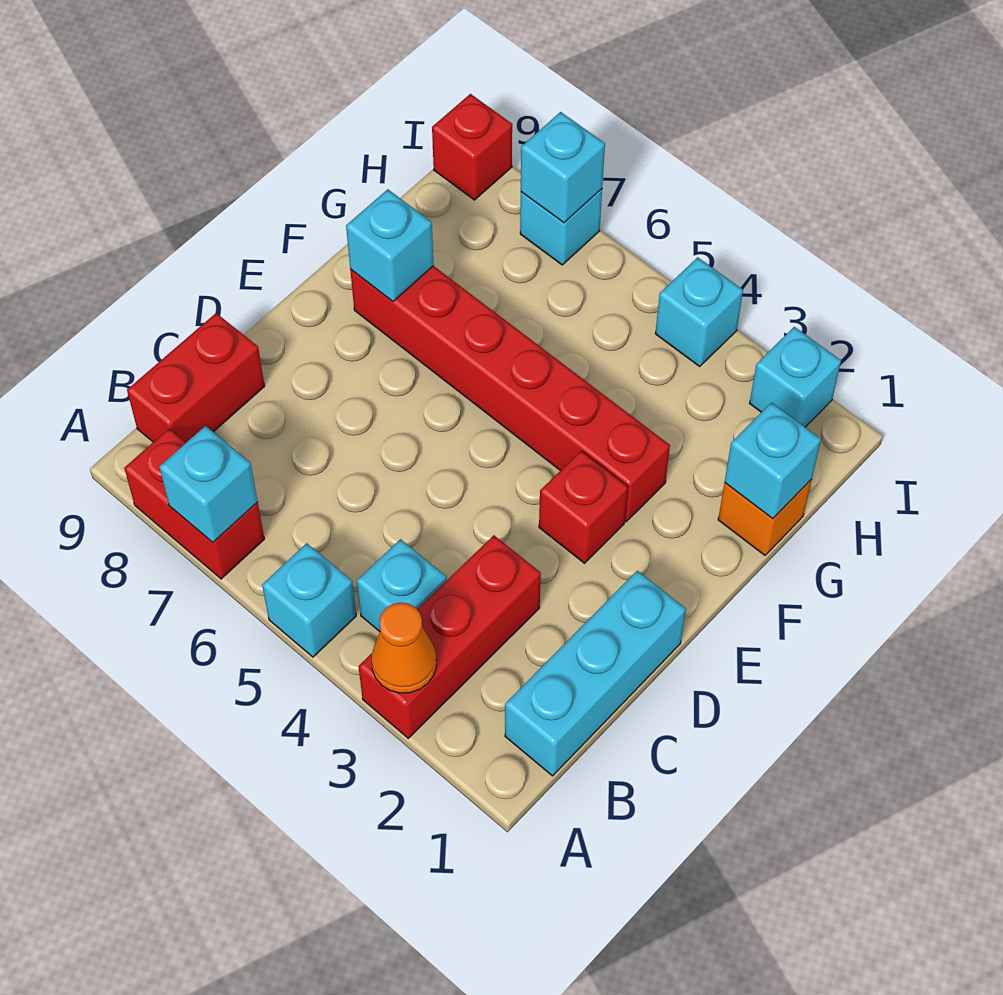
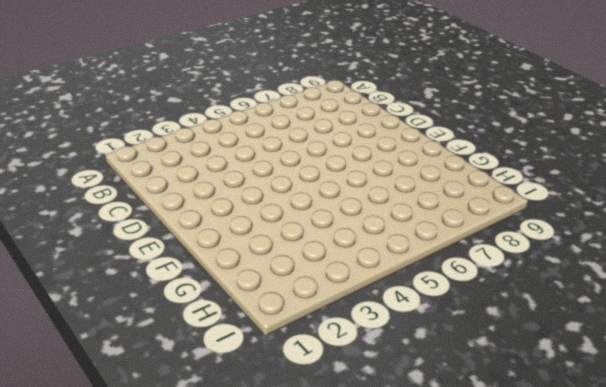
none -> red 1x3 brick [358,535,541,738]
none -> cyan 1x1 brick [262,543,356,657]
none -> red 1x2 brick [124,429,264,579]

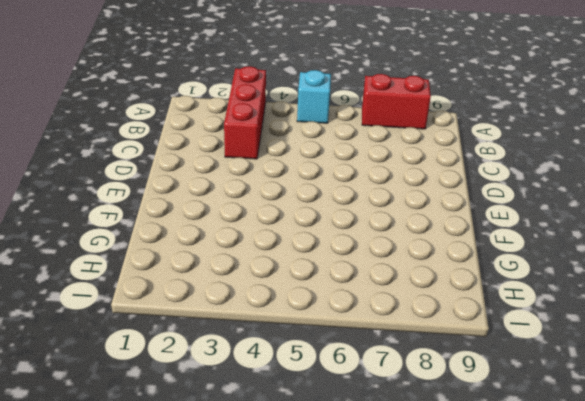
none -> cyan 1x3 brick [505,571,686,776]
none -> cyan 1x1 brick [357,539,447,632]
none -> red 1x2 brick [127,313,265,442]

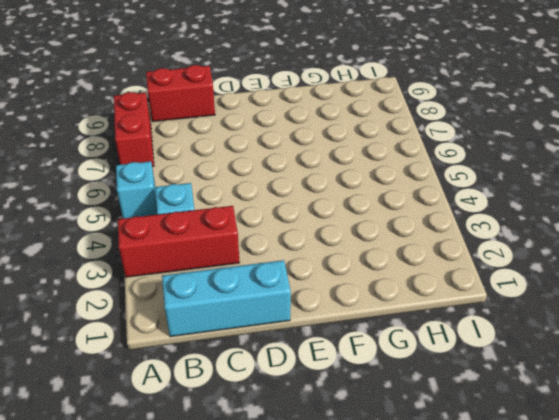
none -> red 1x1 brick [539,451,628,563]
none -> red 1x6 brick [350,266,670,522]
none -> orange 1x1 brick [718,479,812,555]

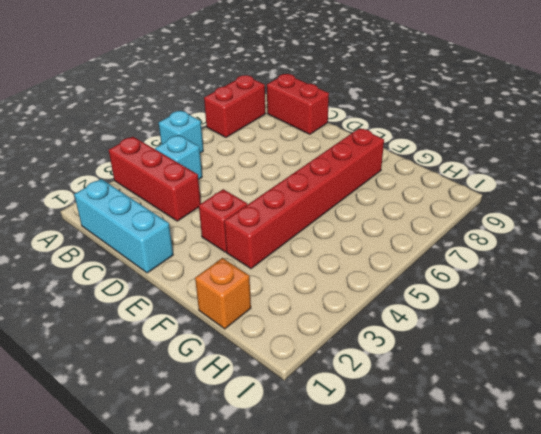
none -> cyan 1x1 brick [749,327,841,427]
none -> cyan 1x1 brick [655,257,743,366]
none -> cyan 1x1 brick [520,189,602,265]

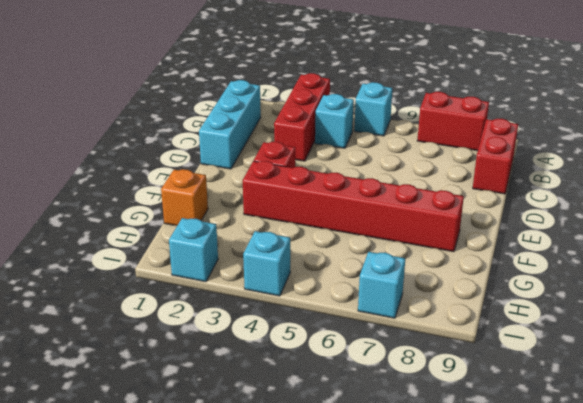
none -> red 1x1 brick [432,94,512,200]
none -> orange 1x1 cone [371,603,436,693]
none -> cyan 1x1 brick [159,426,258,542]

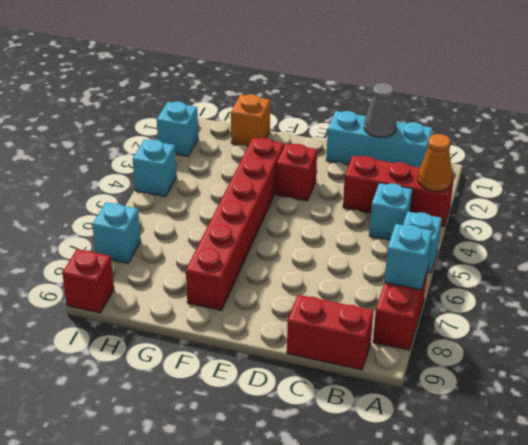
grey 1x1 cone [364,83,397,138] -> none
none -> cyan 1x1 brick [346,189,434,301]
none -> cyan 1x1 brick [725,403,821,519]
none -> cyan 1x1 brick [521,112,605,223]

